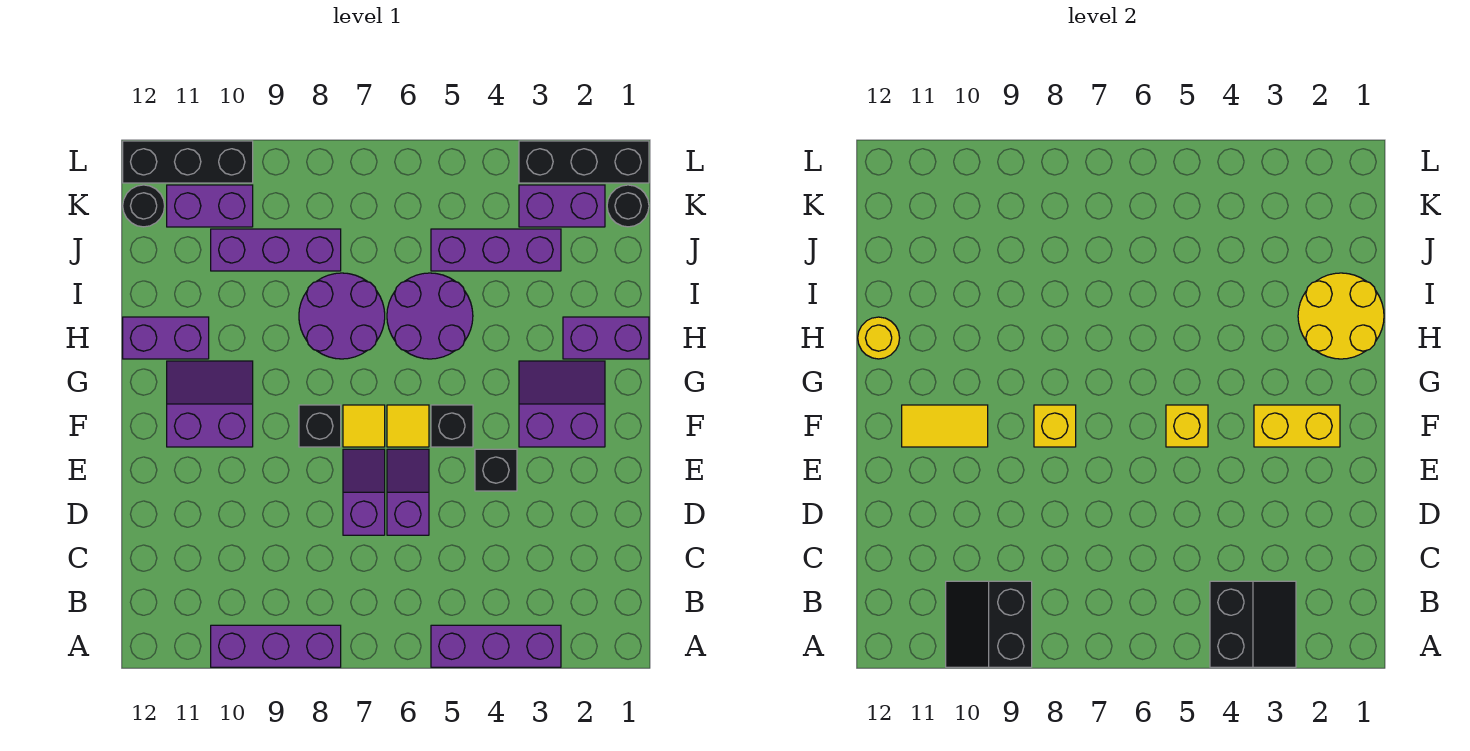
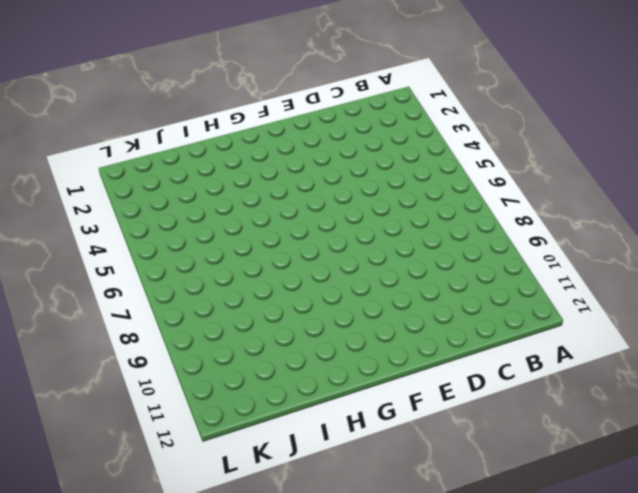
none -> purple 1x3 brick [431,625,561,667]
none -> purple 1x3 brick [211,625,341,667]
none -> purple 1x2 slope [387,449,429,535]
none -> purple 1x2 slope [343,449,385,535]

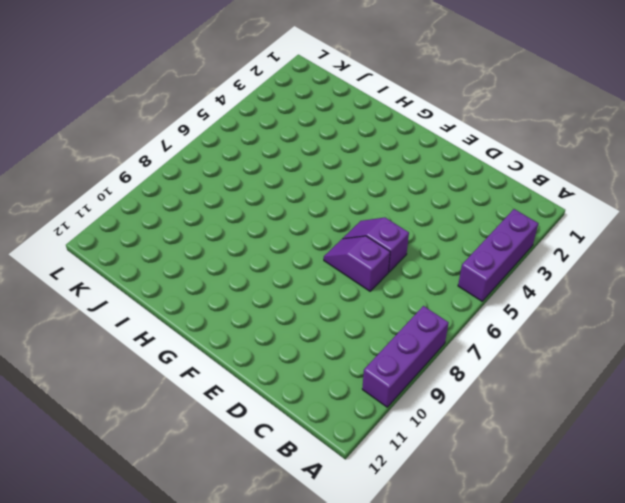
none -> black 1x1 brick [475,449,517,491]
none -> purple 2x2 slope [519,361,605,447]
none -> black 1x1 brick [431,405,473,447]
none -> yellow 1x1 tile [387,405,429,447]

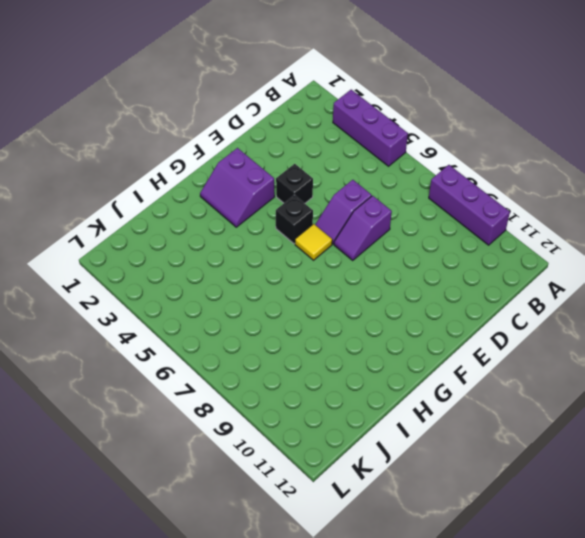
none -> yellow 1x1 tile [343,405,385,447]
none -> black 1x1 brick [299,405,341,447]
none -> purple 2x2 slope [167,361,253,447]
none -> purple 1x2 brick [563,317,649,359]

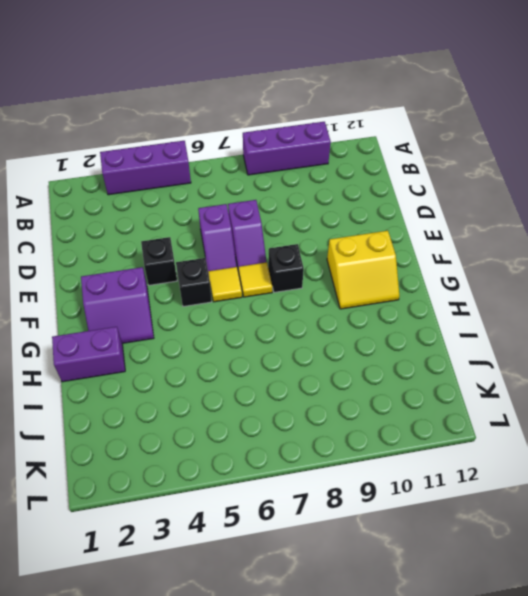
yellow 2x2 slope [327,231,399,309] -> purple 2x2 slope [167,361,253,447]
none -> purple 2x2 round brick [387,273,473,359]
none -> purple 2x2 round brick [299,273,385,359]
none -> purple 1x2 brick [123,317,209,359]
none -> purple 1x3 brick [431,229,561,271]

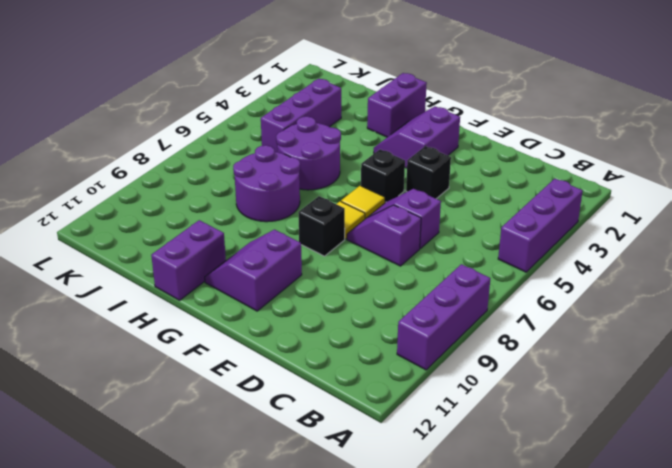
none -> purple 1x3 brick [211,229,341,271]
none -> black 1x1 round brick [607,185,649,227]
none -> purple 1x2 brick [519,185,605,227]
none -> purple 1x2 brick [167,185,253,227]

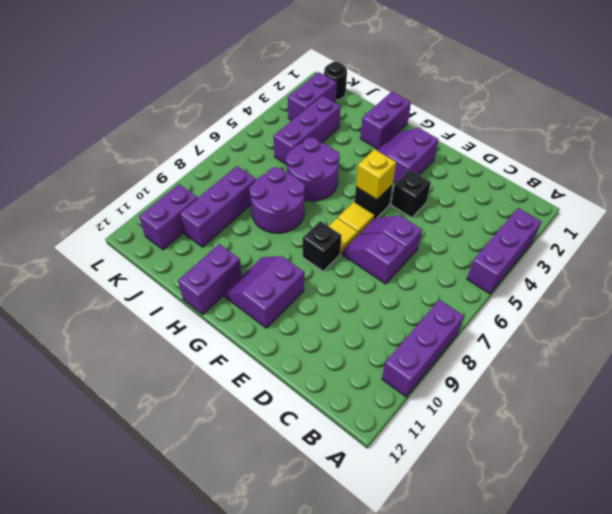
none -> black 1x1 round brick [123,185,165,227]
none -> black 1x3 brick [519,141,649,183]
none -> black 1x3 brick [123,141,253,183]
none -> black 2x2 slope [1210,581,1296,667]

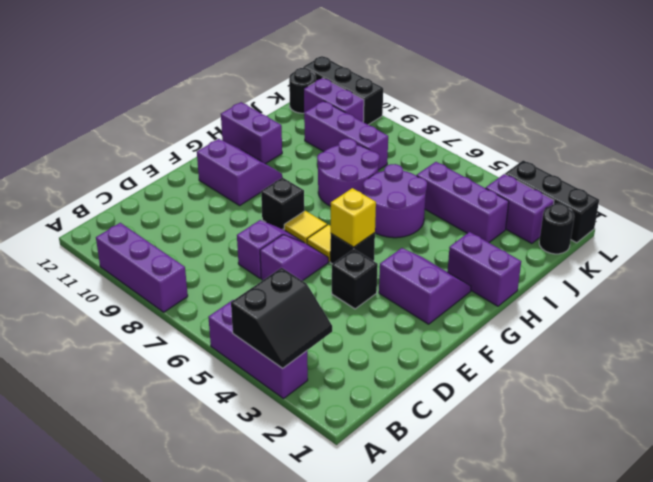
none -> black 2x2 slope [946,581,1032,667]
none -> yellow 1x2 brick [1254,405,1340,447]
none -> yellow 1x1 brick [1034,405,1076,447]
none -> yellow 1x2 tile [902,405,988,447]

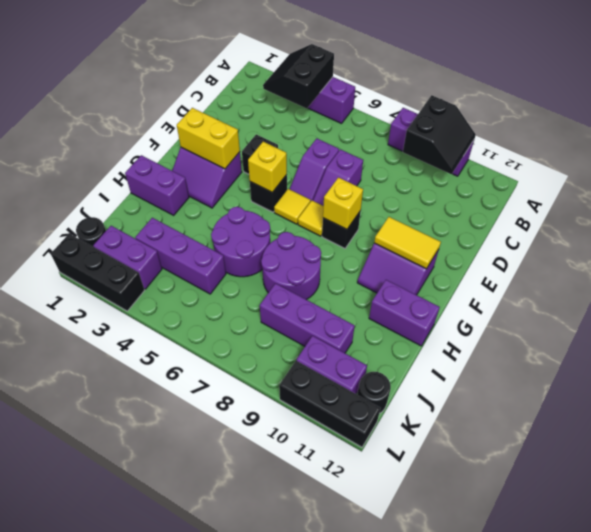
none -> yellow 2x2 round brick [1298,273,1384,359]
none -> yellow 1x1 round brick [858,317,900,359]

